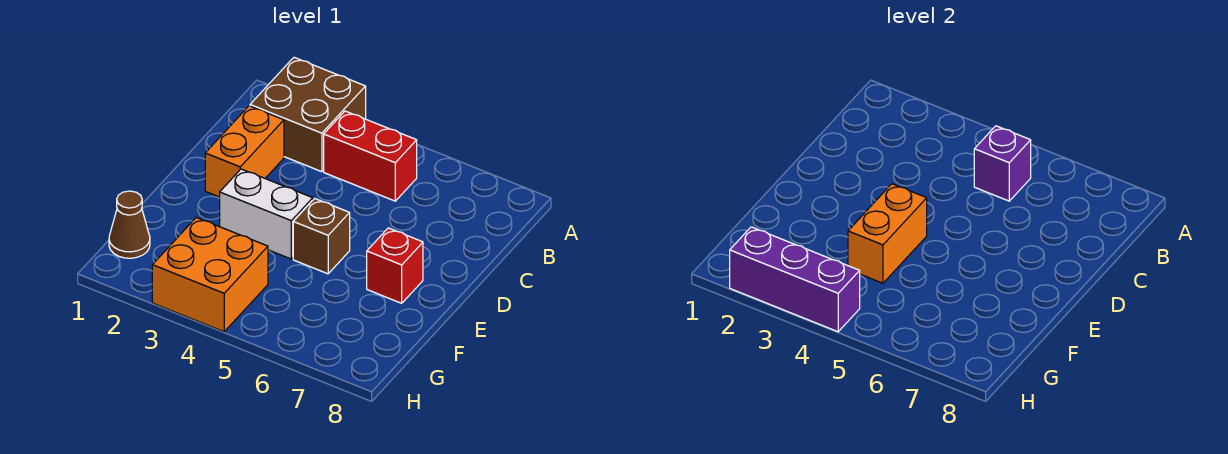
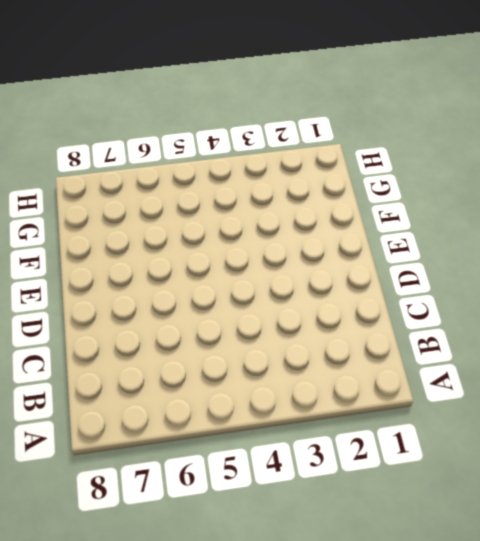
none -> brown 2x2 brick [250,57,366,172]
none -> red 1x2 brick [324,111,417,201]

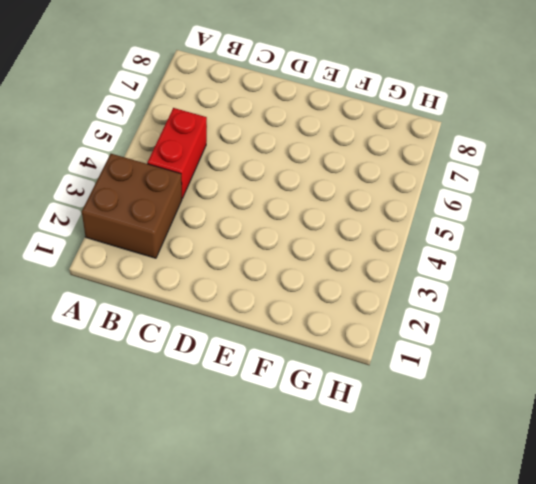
none -> orange 1x2 brick [205,106,284,197]
none -> white 1x2 brick [220,169,313,259]

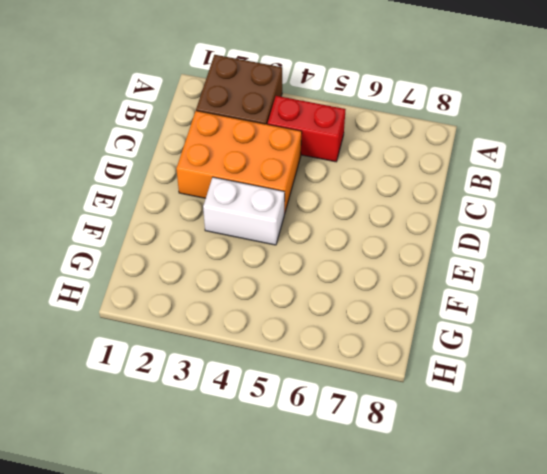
orange 2x3 brick [176,111,302,214] -> orange 1x2 brick [205,106,284,197]
none -> brown 1x1 brick [293,199,350,274]
none -> red 1x1 brick [367,228,423,303]

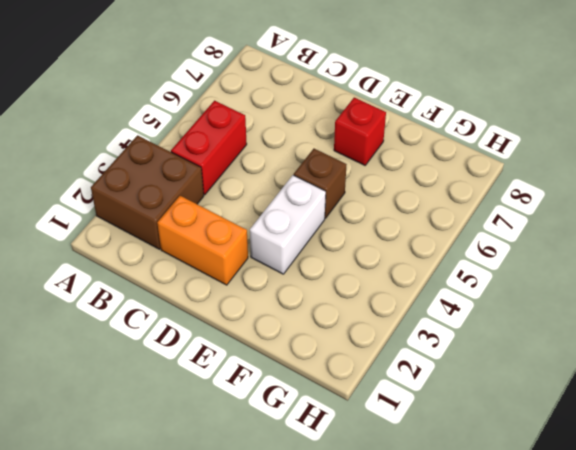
none -> brown 1x1 cone [109,191,150,258]
none -> orange 2x2 brick [152,217,268,332]

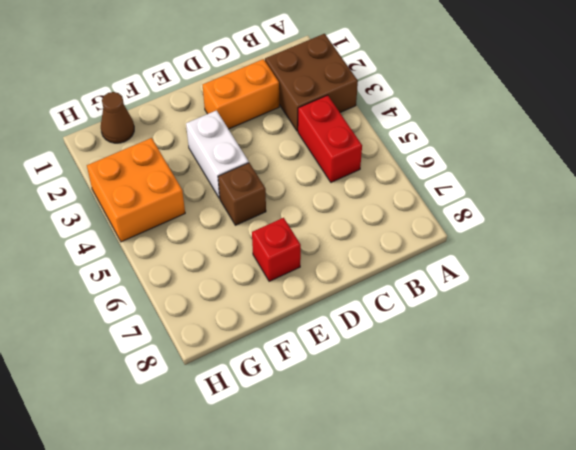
none -> purple 1x1 brick [974,126,1031,201]
none -> orange 1x2 brick [848,184,927,283]

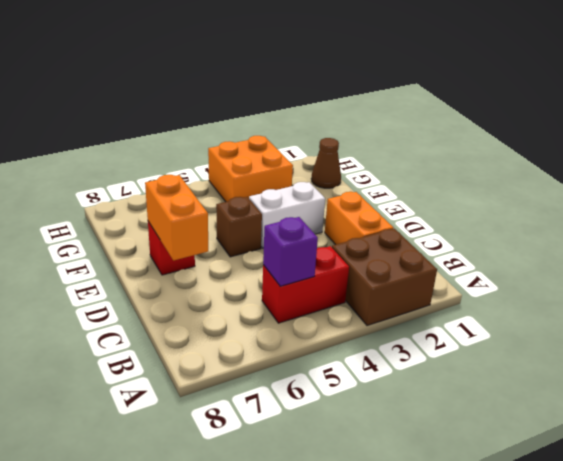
orange 1x2 brick [145,175,208,261] -> orange 1x2 brick moved to [848,184,927,283]
none -> purple 1x3 brick [730,227,860,332]

